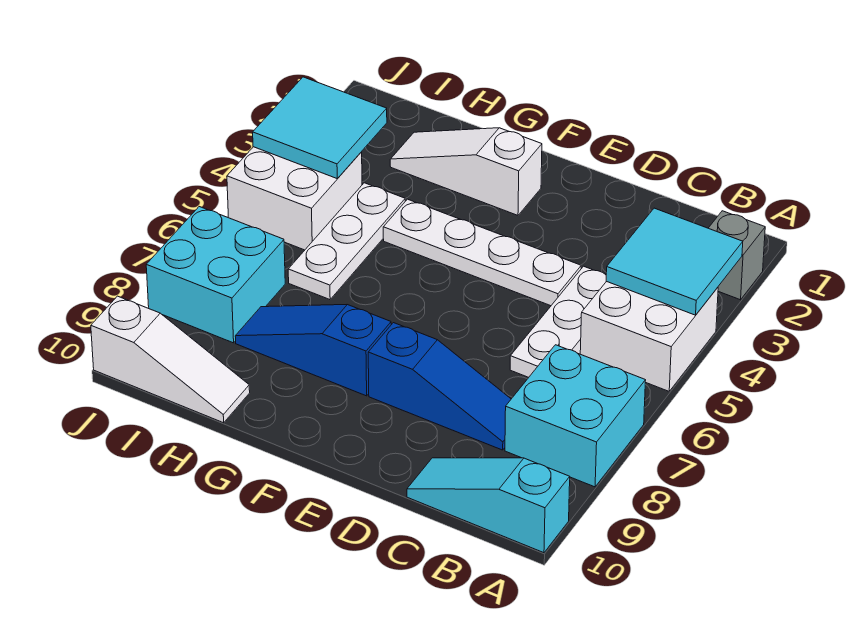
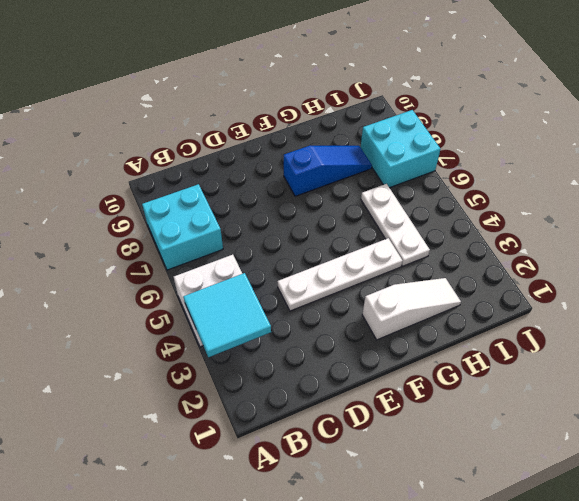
none -> grey 1x1 brick [709,211,765,300]
none -> cyan 1x3 slope [407,458,570,553]
none -> white 1x3 plate [510,266,606,377]

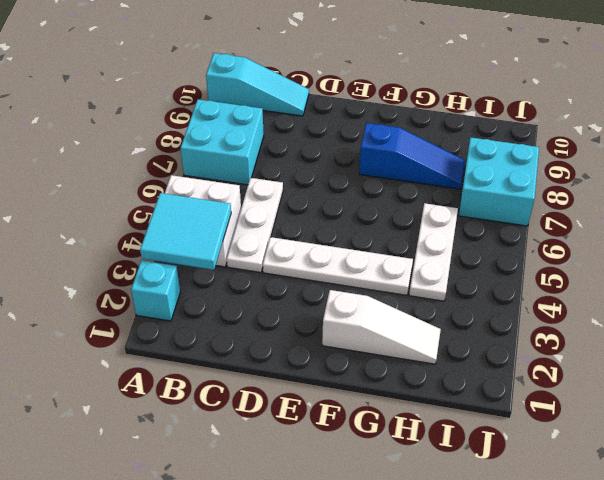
cyan 1x1 brick [131,260,180,321] -> grey 1x1 brick [709,211,765,300]
none -> blue 1x3 slope [368,323,511,450]
none -> white 1x3 slope [91,296,250,423]
none -> white 2x2 brick [227,147,362,250]

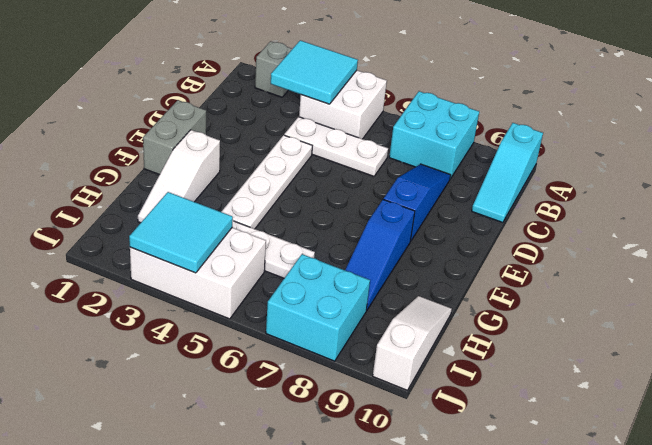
grey 1x2 brick [143,100,206,175] -> none
white 2x3 brick [130,228,266,319] -> white 2x2 brick [227,147,362,250]

